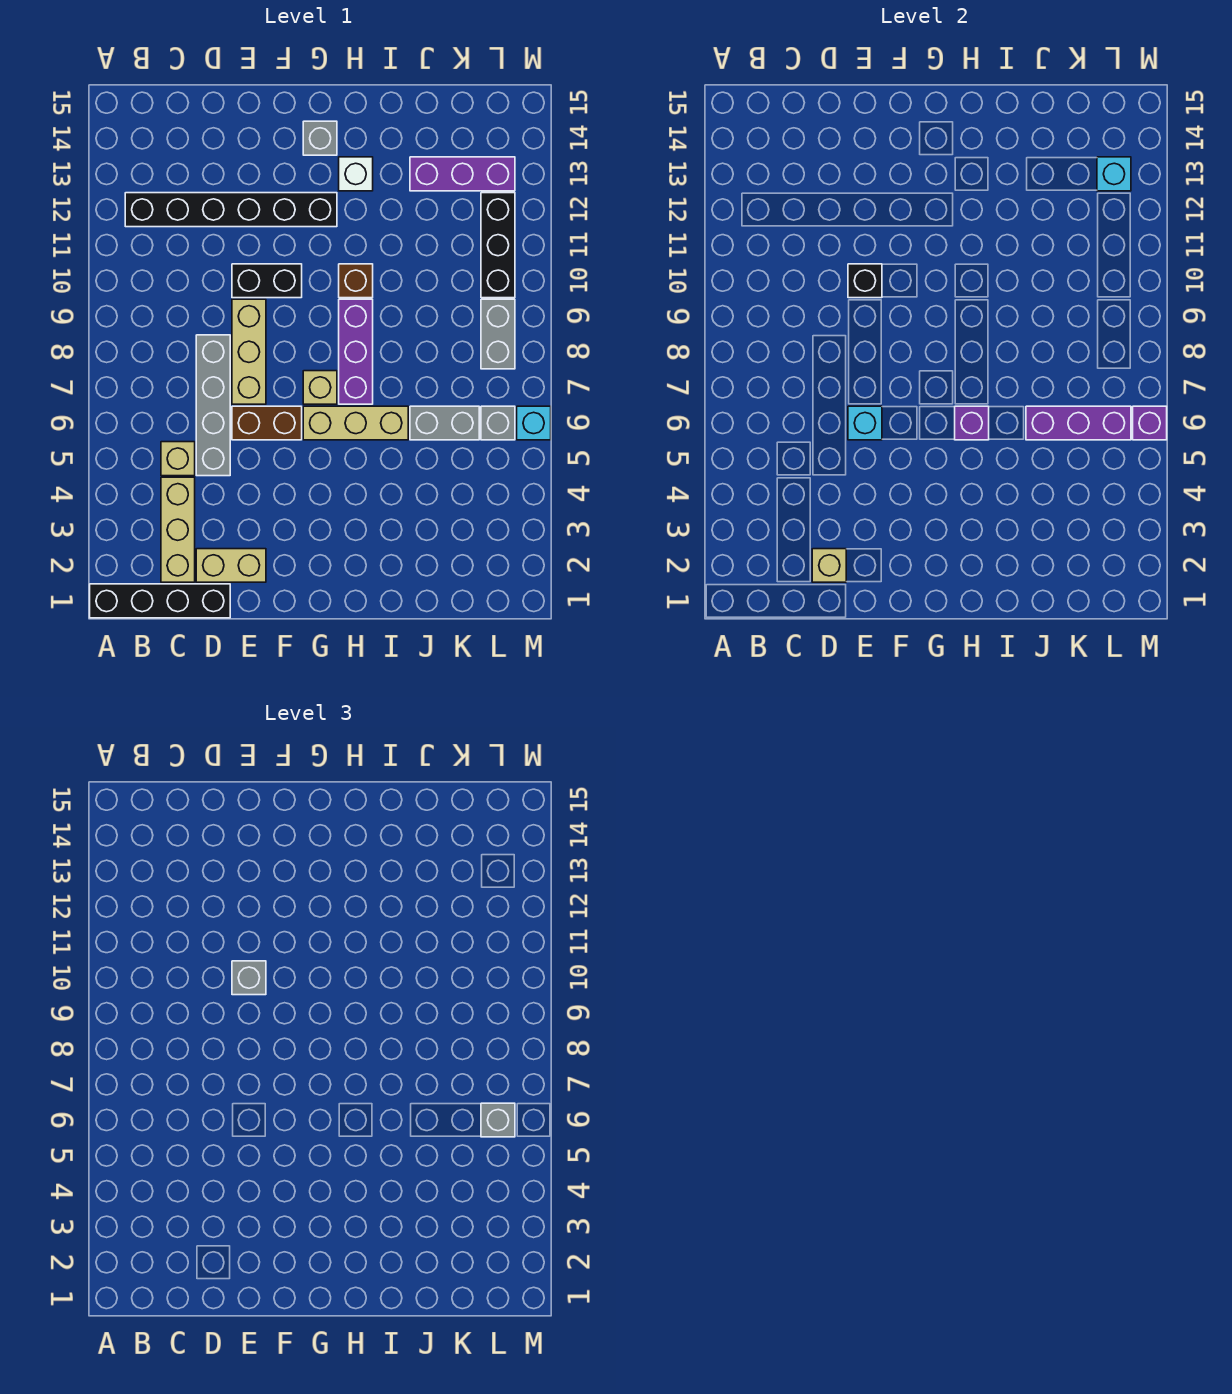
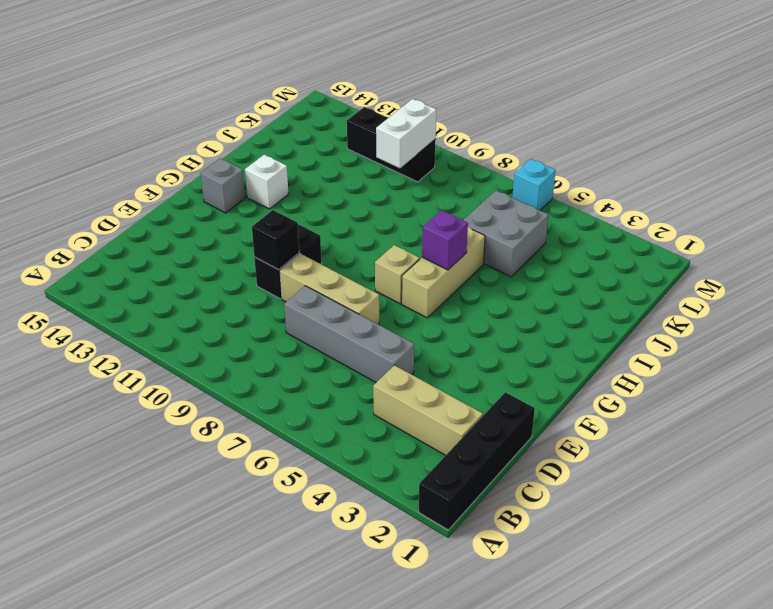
grey 2x2 brick [463,190,548,277] -> grey 1x2 brick [410,406,479,440]
white 1x2 brick [376,99,436,168] -> none
none -> black 1x6 brick [125,193,337,227]
none -> tan 1x1 brick [161,442,195,476]
none -> tan 1x2 brick [196,549,266,582]
none -> brown 1x2 brick [232,406,302,440]

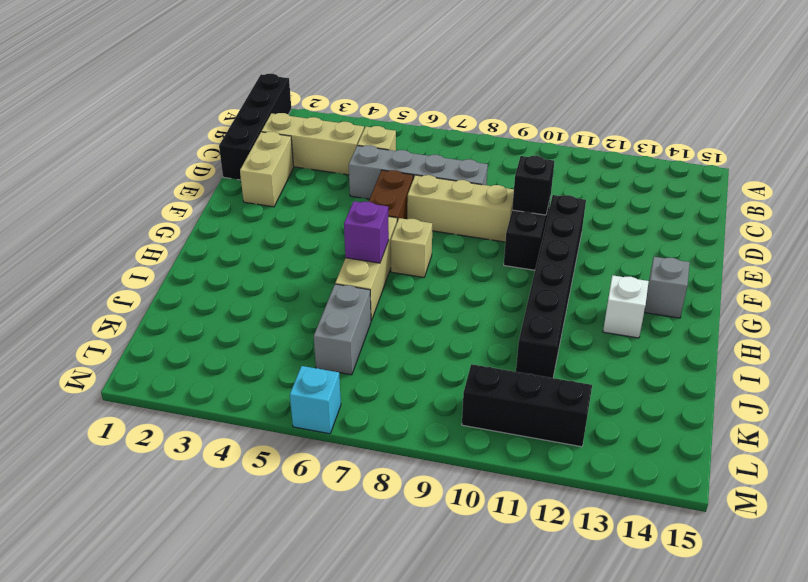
black 1x6 brick [516,195,586,378] -> black 1x6 brick moved to [125,193,337,227]
none -> purple 1x3 brick [339,299,373,404]
none -> brown 1x1 brick [339,264,373,298]
none -> purple 1x3 brick [410,157,515,191]
none -> grey 1x1 brick [481,406,515,440]

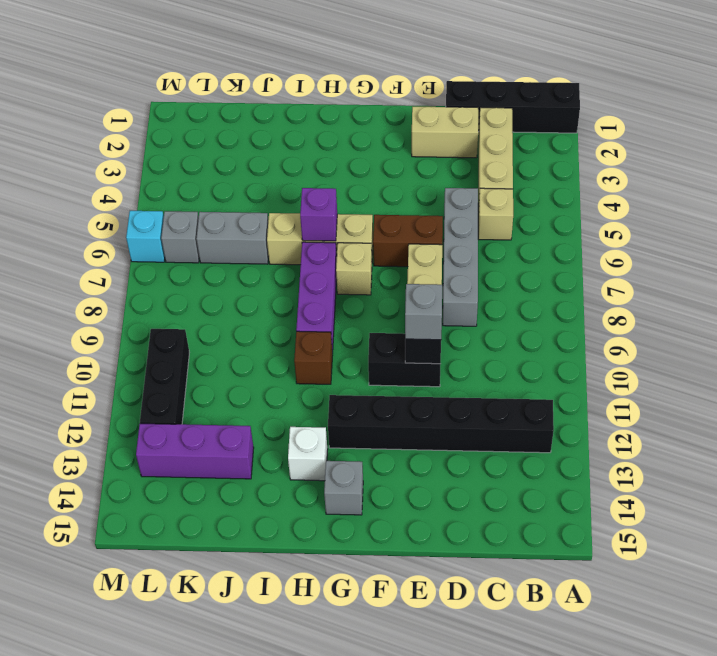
none -> grey 1x2 brick [481,299,515,369]
none -> tan 1x1 brick [812,549,846,582]
none -> cyan 1x1 brick [848,406,882,440]
none -> purple 1x3 brick [1026,406,1131,440]

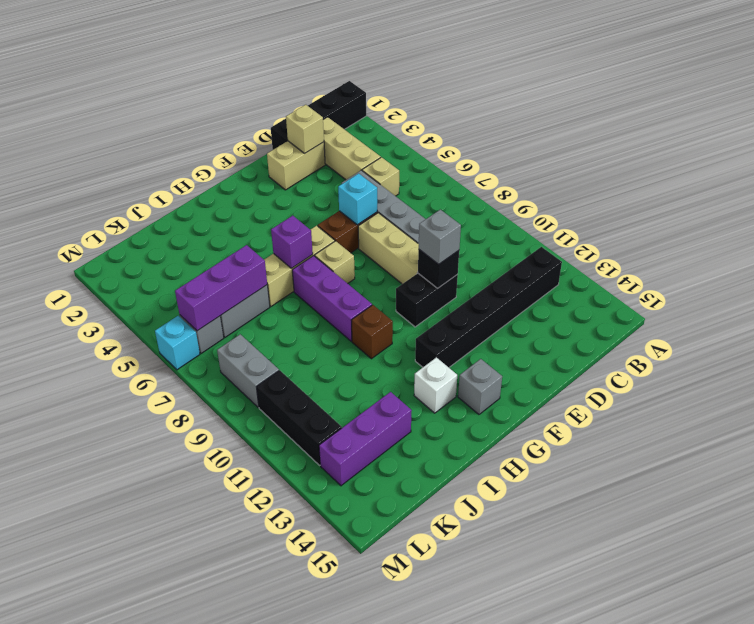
none -> cyan 1x1 brick [1097,157,1131,191]
none -> purple 1x1 brick [1133,406,1167,440]
none -> grey 1x1 brick [481,1103,515,1137]

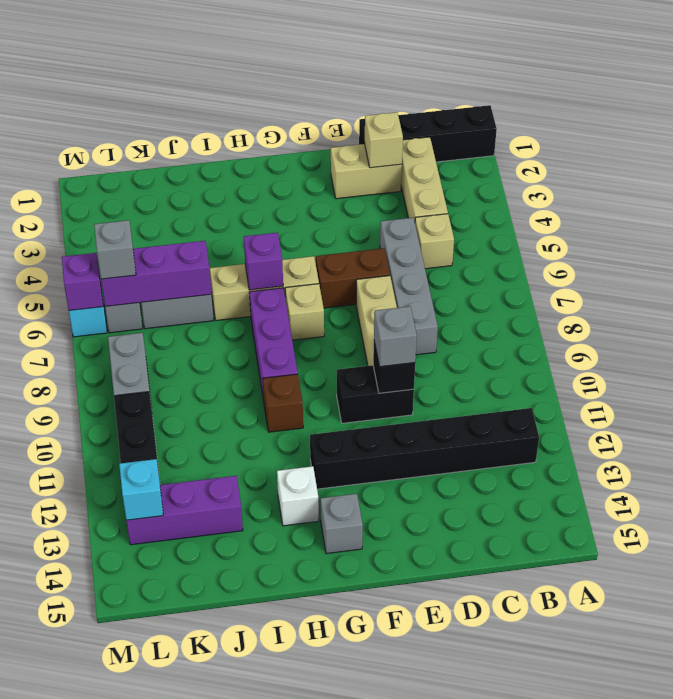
none -> cyan 1x1 brick [848,406,882,440]

